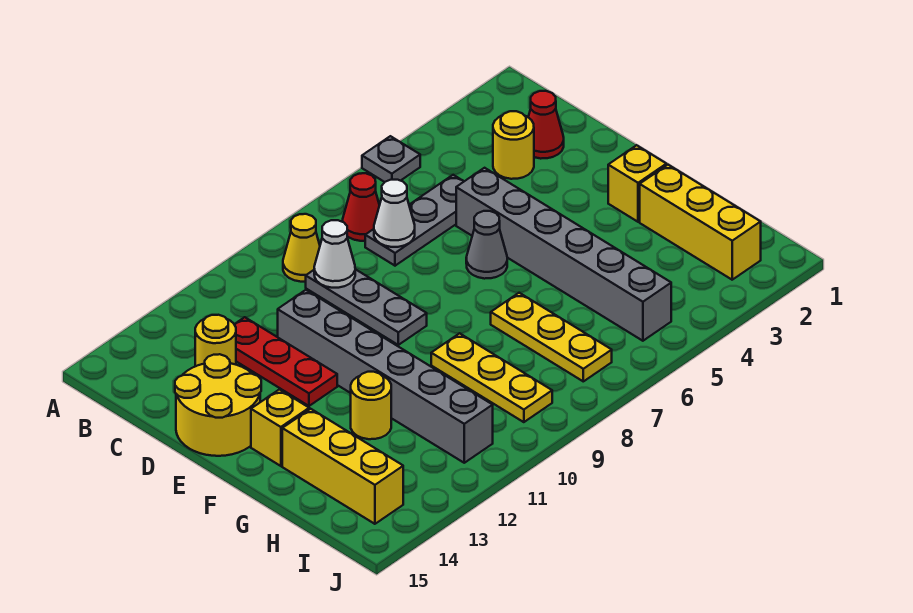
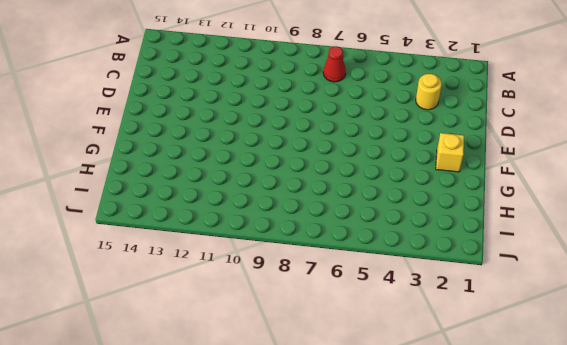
none -> grey 1x1 plate [362,136,420,182]
none -> yellow 1x1 cone [283,214,320,282]
none -> red 1x1 cone [528,91,564,159]

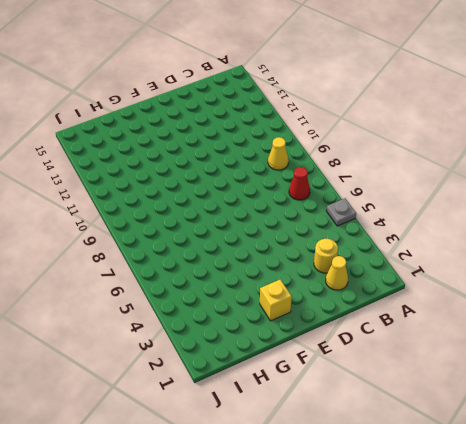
yellow 1x1 cone [326,256,348,290] -> red 1x1 cone [528,91,564,159]
none -> grey 1x3 plate [365,175,464,266]
none -> grey 1x3 plate [306,269,427,345]
none -> red 1x3 plate [234,317,337,406]

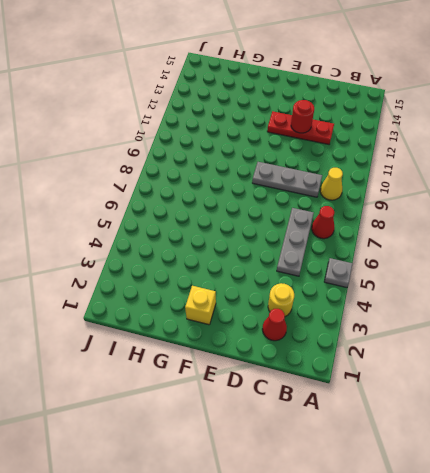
red 1x1 round brick [291,100,314,133] -> none
none -> yellow 1x1 round brick [195,315,236,366]
none -> grey 1x6 brick [456,168,671,341]
none -> grey 1x6 brick [278,290,493,463]

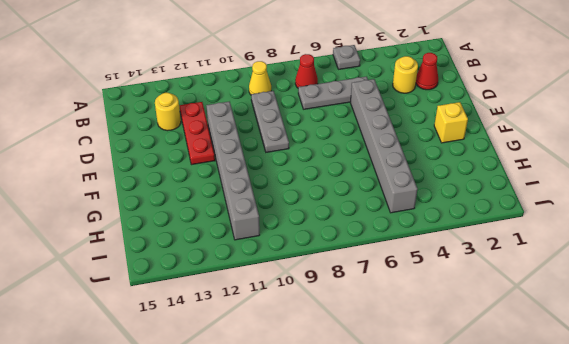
none -> yellow 2x2 round brick [175,354,261,456]
none -> grey 1x1 cone [466,211,507,279]
none -> yellow 1x1 brick [251,389,309,466]

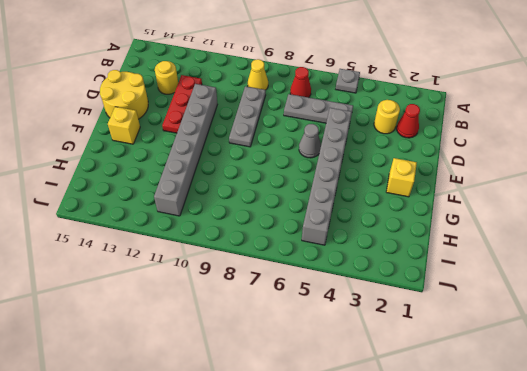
none -> yellow 1x3 brick [640,165,761,280]
none -> yellow 1x3 plate [491,293,612,381]
none -> yellow 1x3 plate [431,333,552,422]

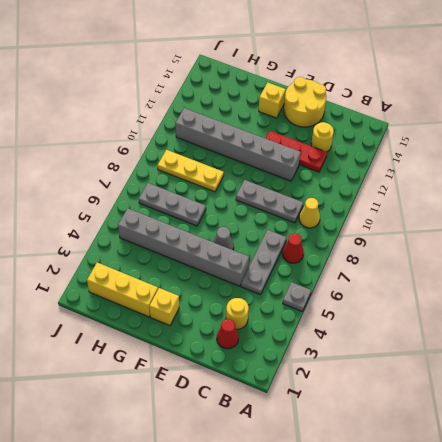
grey 1x3 plate [139,183,206,226] -> yellow 1x3 plate [491,293,612,381]
none -> yellow 1x1 round brick [351,372,391,439]
none -> yellow 1x3 brick [282,409,403,524]
none -> white 1x1 cone [374,180,415,247]

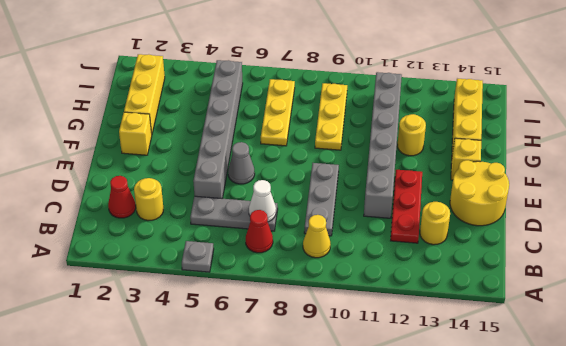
none -> white 1x1 cone [314,220,355,288]

